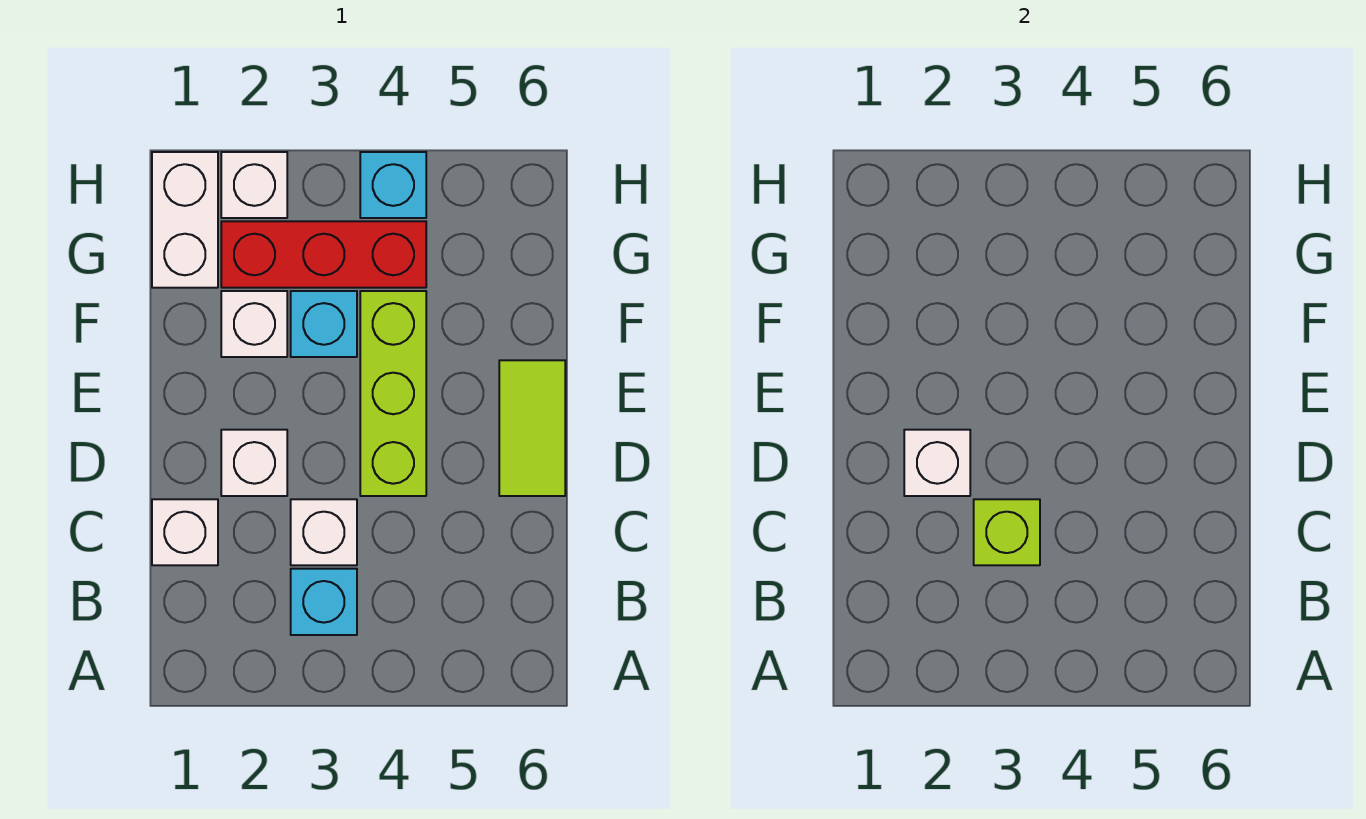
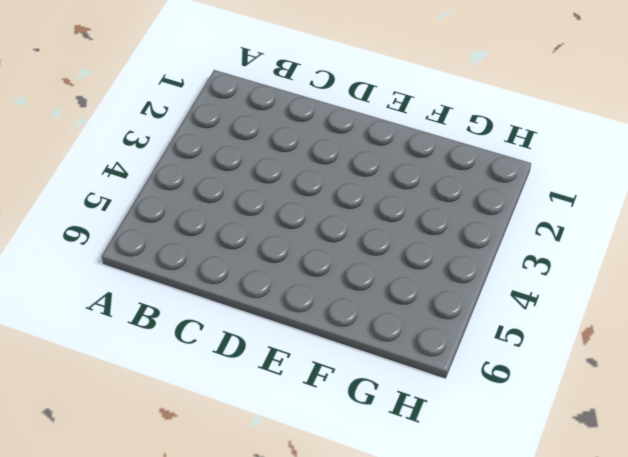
none -> cyan 1x1 brick [291,569,357,635]
none -> white 1x1 brick [152,499,218,565]
none -> white 1x1 brick [291,499,357,565]

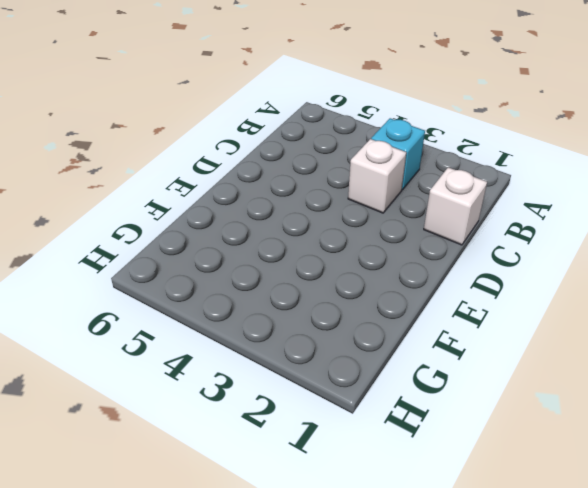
none -> white 1x1 brick [221,430,287,496]
none -> lime 1x3 brick [360,291,426,496]
none -> lime 1x2 tile [499,360,565,496]

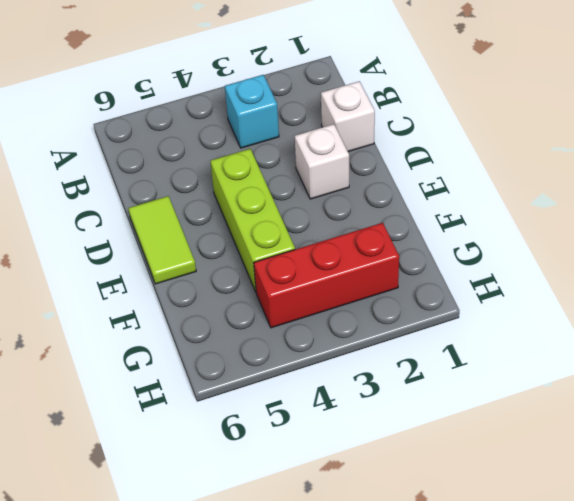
none -> white 1x1 brick [291,499,357,565]
none -> white 1x1 brick [221,291,287,357]
none -> cyan 1x1 brick [291,291,357,357]

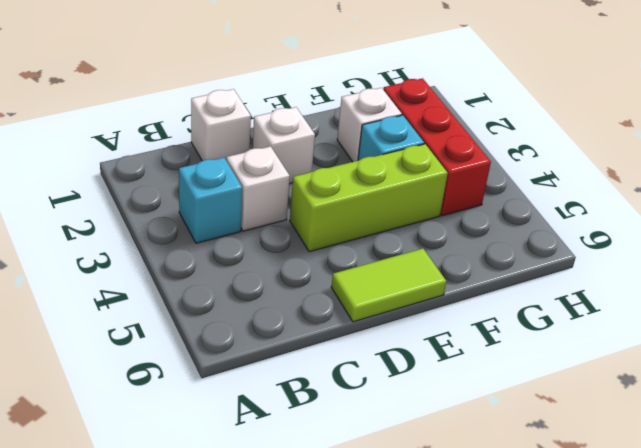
none -> white 1x2 brick [152,152,218,288]
none -> white 1x1 brick [221,152,287,218]
none -> cyan 1x1 brick [360,152,426,218]

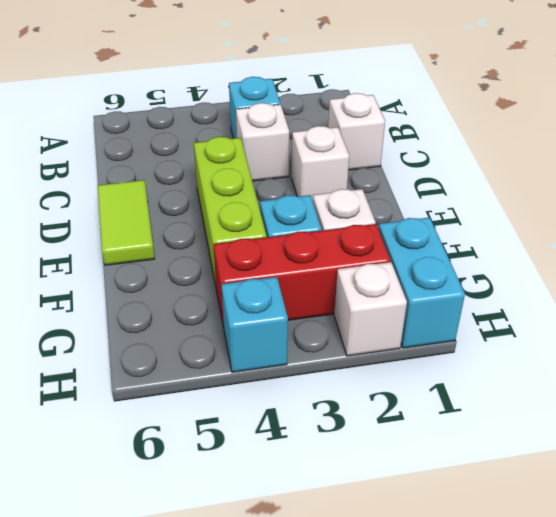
cyan 1x2 brick [378,217,465,348] -> white 1x2 brick [152,152,218,288]
none -> lime 1x1 brick [974,499,1040,565]
none -> white 1x1 brick [904,430,970,496]

